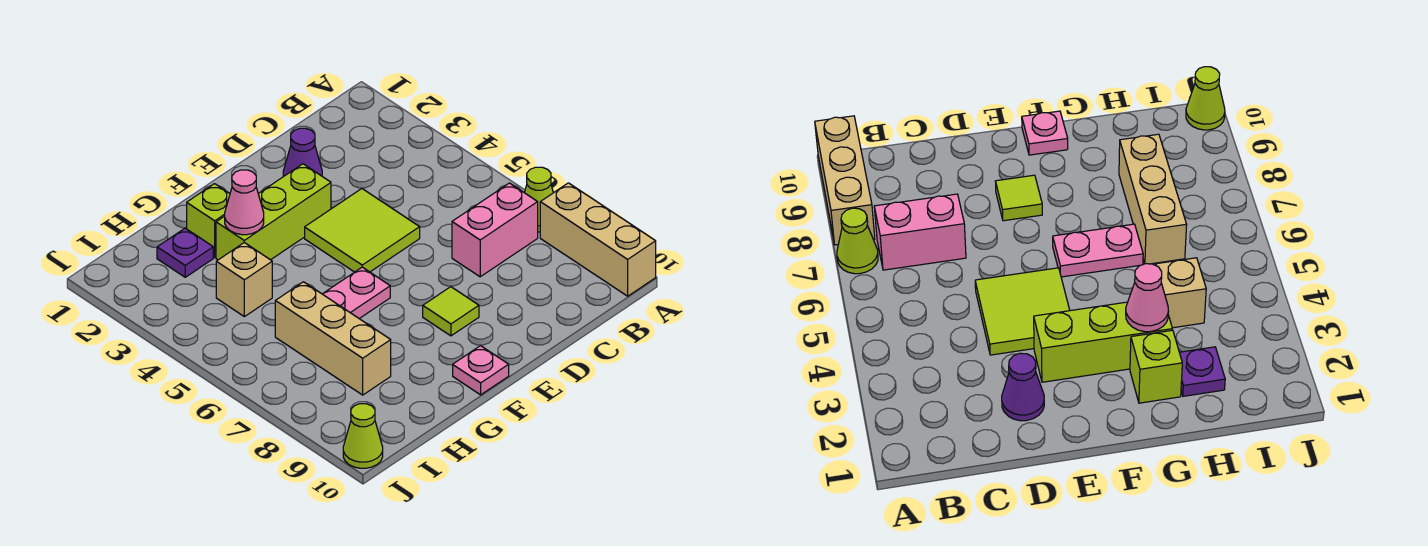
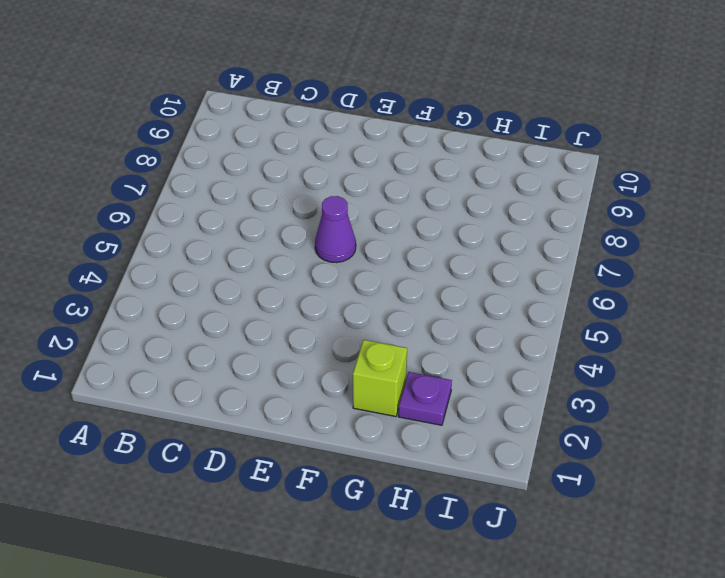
purple 1x1 cone [315,196,356,263] -> purple 1x1 cone moved to [283,128,322,176]
none -> lime 1x1 cone [524,167,553,232]
none -> tan 1x3 brick [540,183,656,296]
none -> pink 1x2 brick [452,183,538,277]

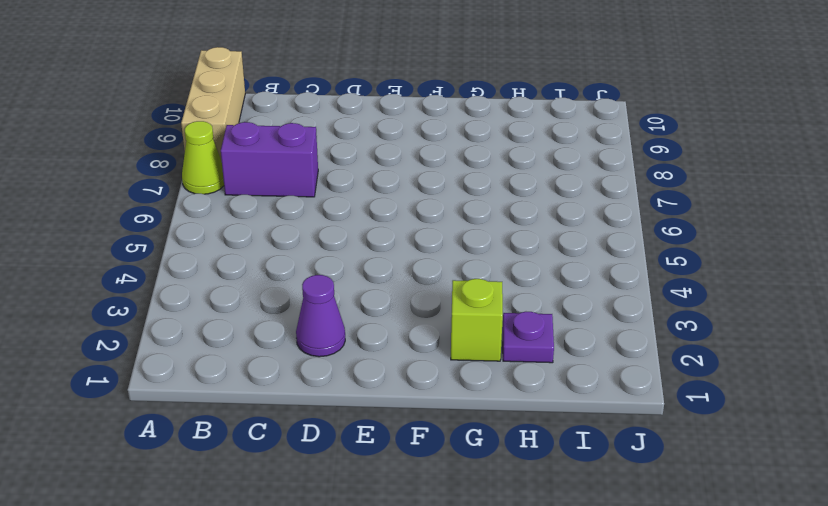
purple 1x2 brick [221,122,318,197] -> pink 1x2 brick [452,183,538,277]
none -> lime 2x2 tile [305,189,420,272]
none -> lime 1x3 brick [216,164,331,260]
none -> lime 1x1 tile [423,287,479,336]

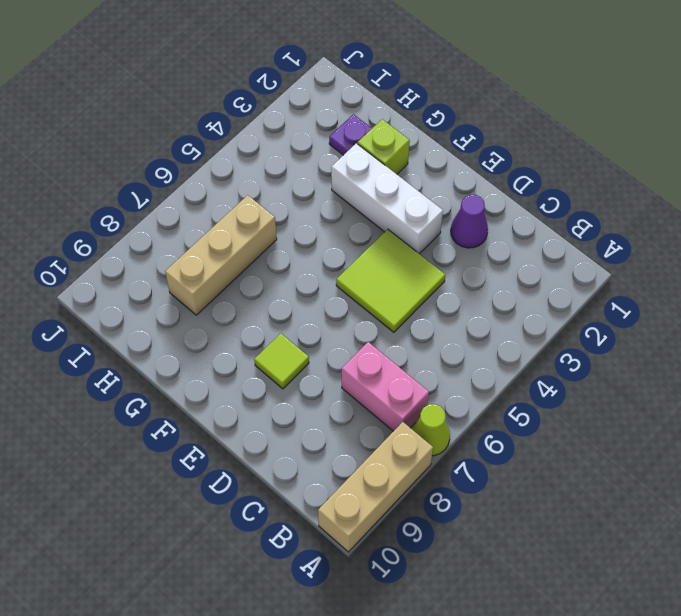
white 1x3 brick [331,143,443,254] -> lime 1x3 brick [216,164,331,260]
none -> pink 1x2 plate [323,267,390,319]
none -> pink 1x1 plate [453,346,509,395]
none -> tan 1x1 brick [216,243,272,317]

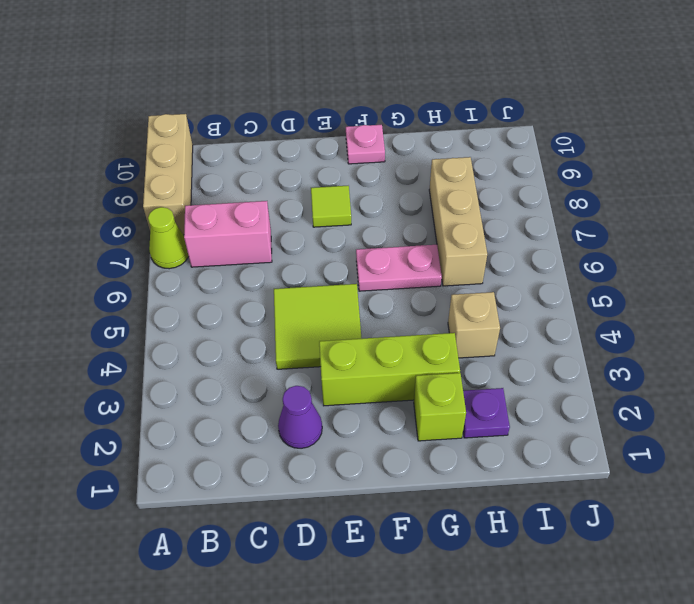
none -> lime 1x1 cone [343,404,383,468]
none -> pink 1x1 cone [225,170,264,235]

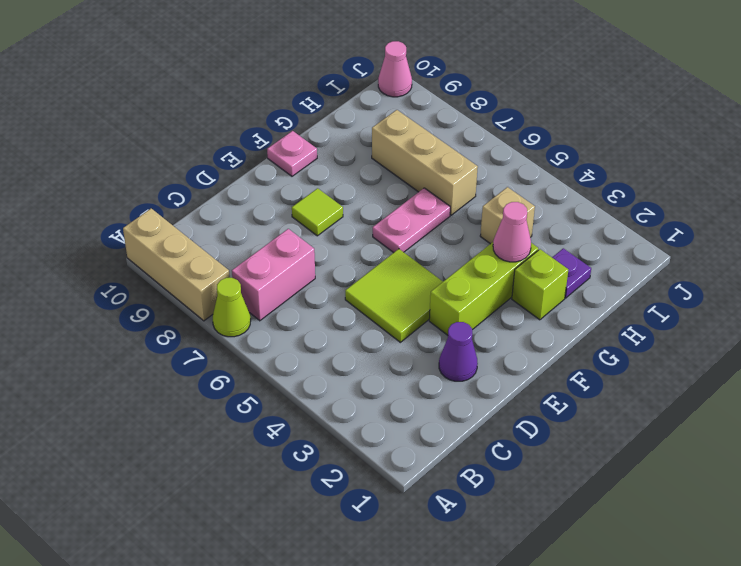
pink 1x1 cone [378,41,412,97] -> lime 1x1 cone [343,404,383,468]

